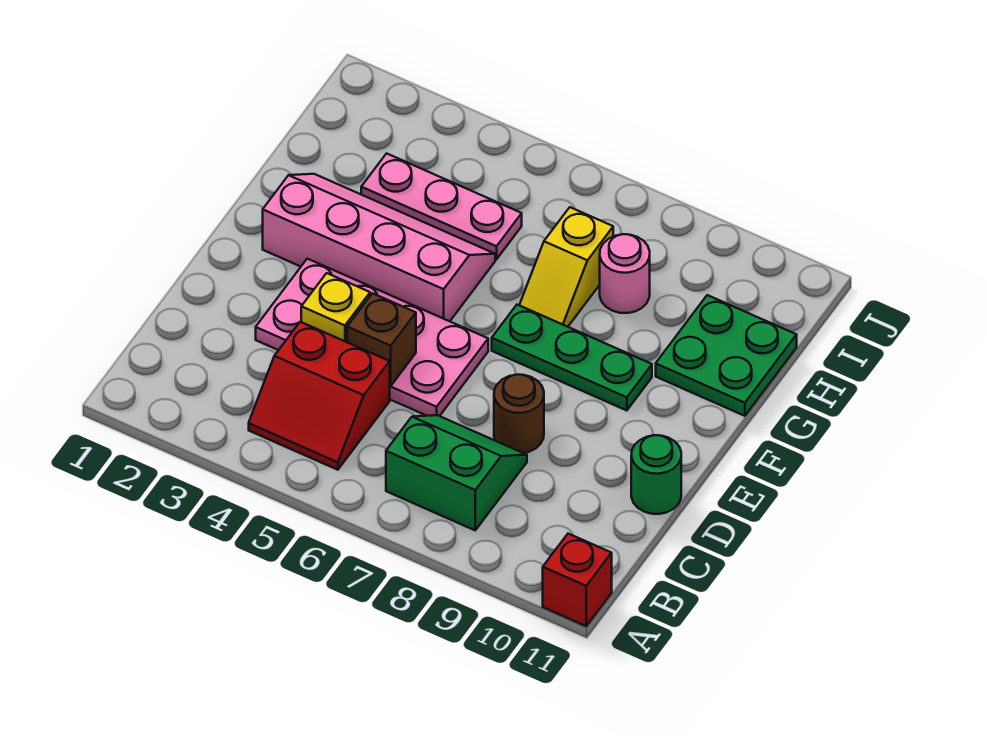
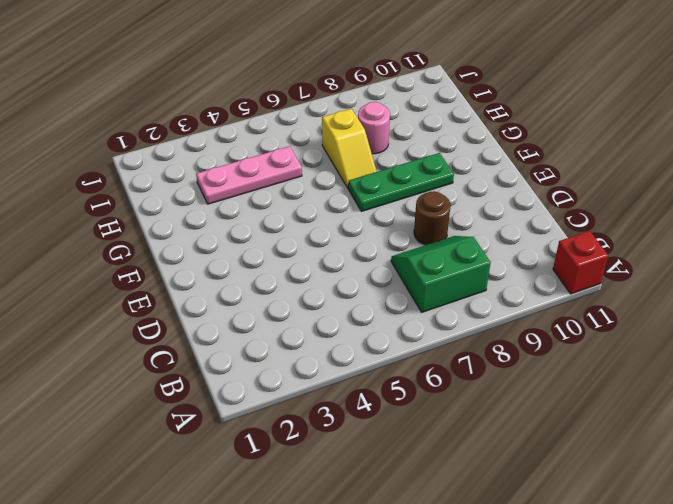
none -> red 2x2 slope [249,322,390,470]
none -> pink 2x4 plate [256,259,488,416]
none -> green 1x1 round brick [631,435,681,514]

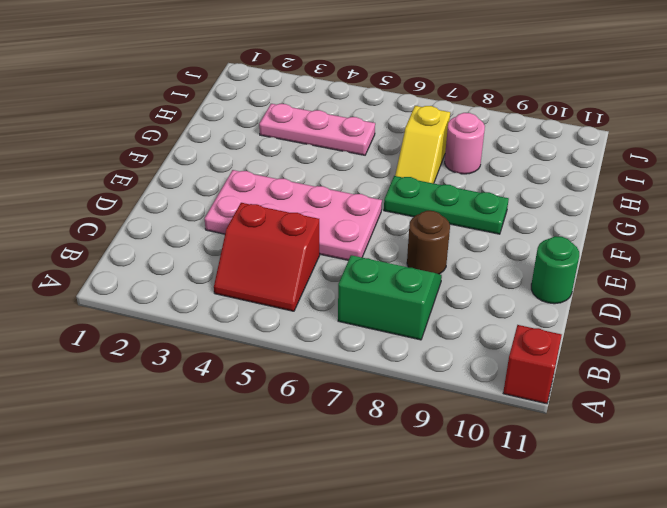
none -> pink 2x4 slope [263,174,495,321]
none -> green 2x2 plate [656,295,797,416]
none -> yellow 1x1 brick [301,273,370,342]

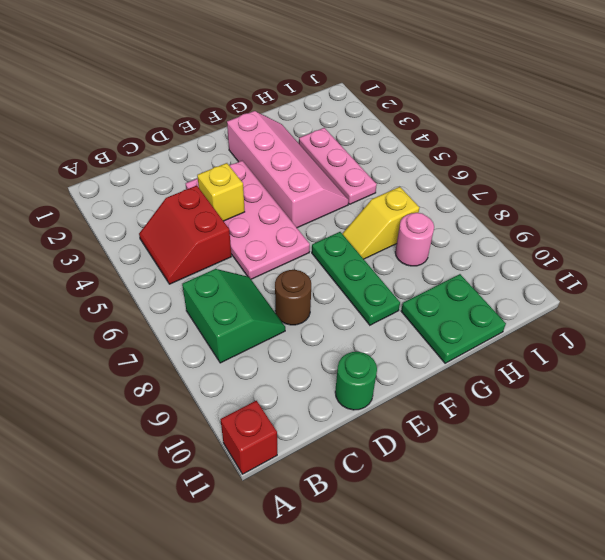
none -> brown 1x1 brick [347,293,416,386]

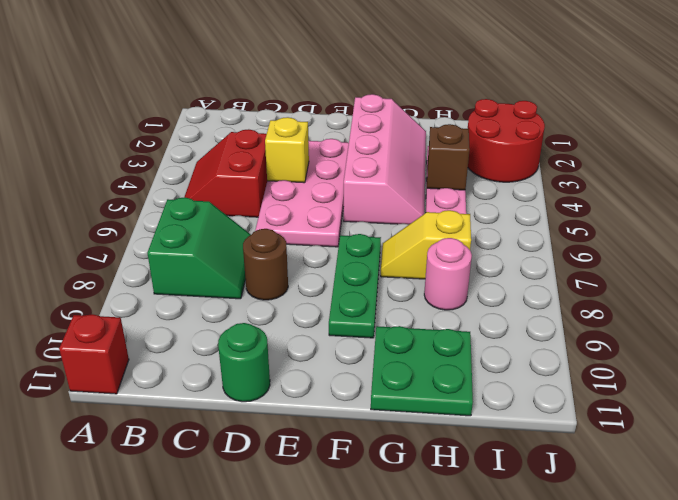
brown 1x1 brick [427,124,470,190] -> brown 1x1 brick moved to [347,293,416,386]
red 2x2 round brick [468,99,545,182] -> none

